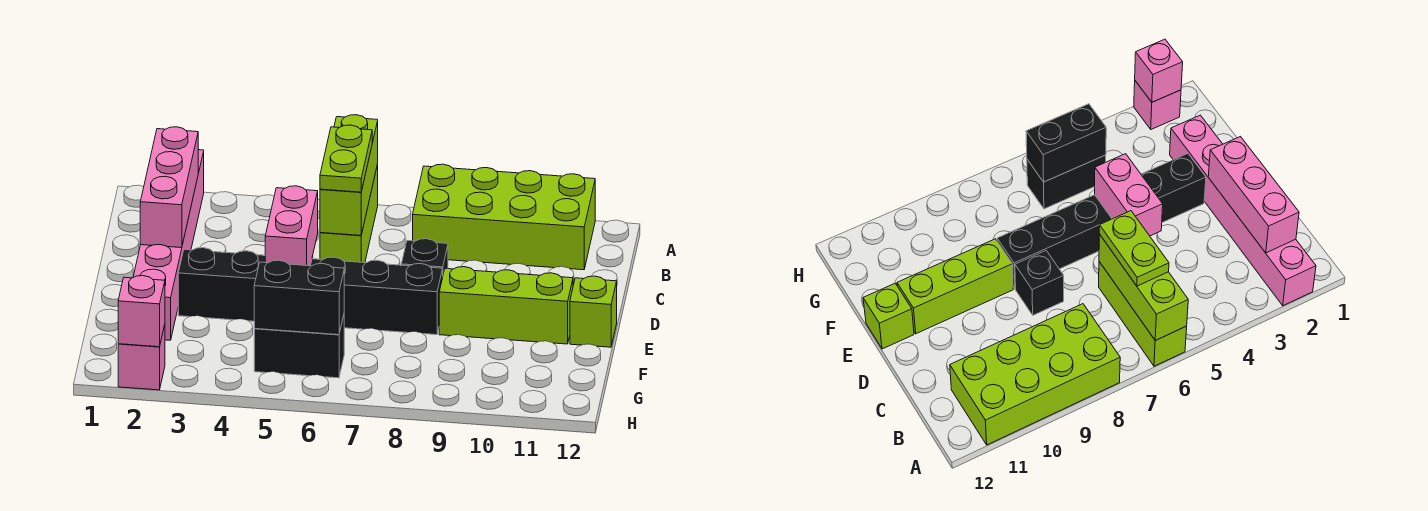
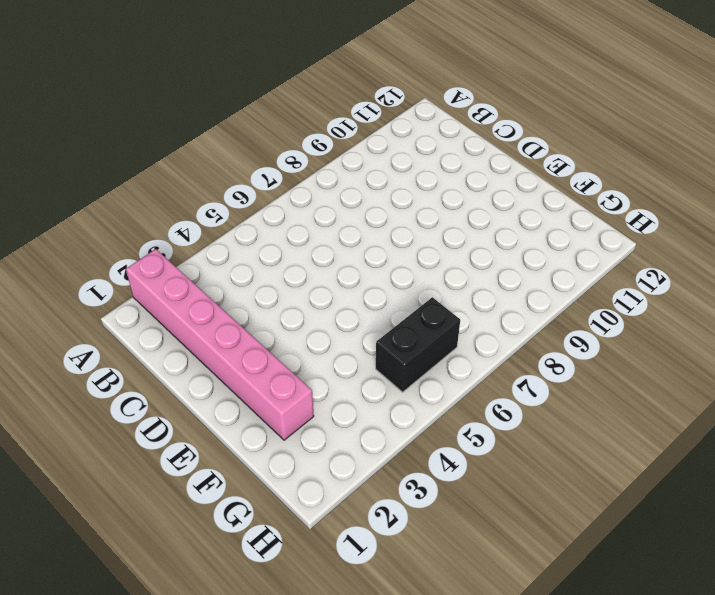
none -> lime 1x3 brick [320,164,378,263]
none -> lime 2x4 brick [413,164,595,270]
none -> black 1x1 brick [401,239,448,274]

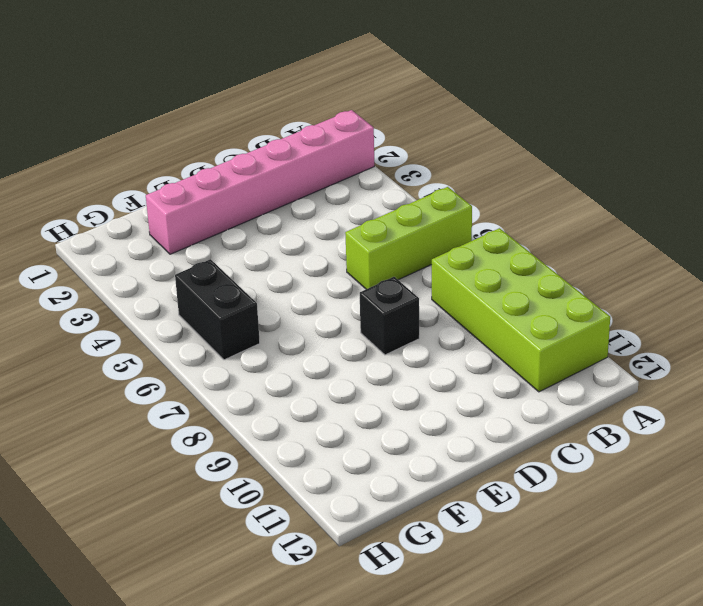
none -> black 1x6 brick [178,248,443,335]
none -> lime 1x3 brick [439,267,573,344]
none -> lime 1x1 brick [570,276,617,347]

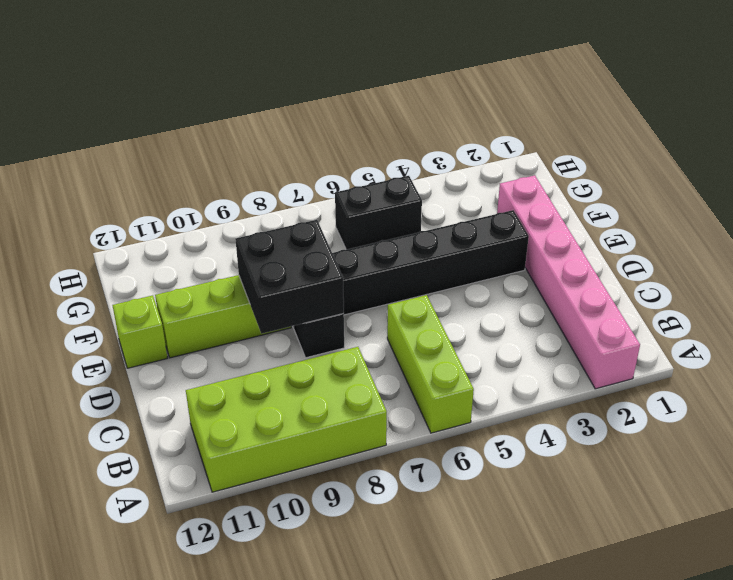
black 2x2 brick [235,220,344,334] -> none
none -> pink 1x1 brick [118,325,165,390]
none -> lime 1x3 brick [320,115,378,235]
none -> pink 1x3 brick [140,127,198,248]

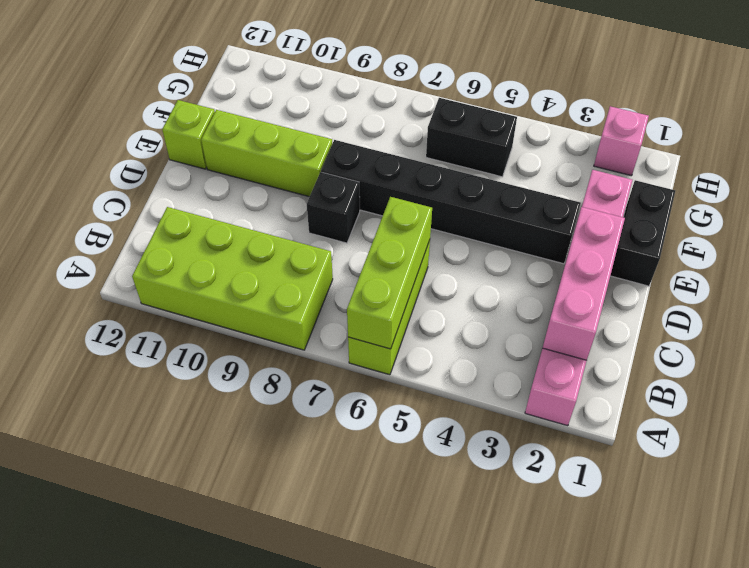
black 1x2 brick [610,180,675,286] -> black 1x2 brick turned to [254,260,344,335]
none -> pink 1x2 brick [265,186,318,266]
none -> pink 1x1 brick [118,276,165,347]
none -> lime 1x2 plate [320,125,372,192]

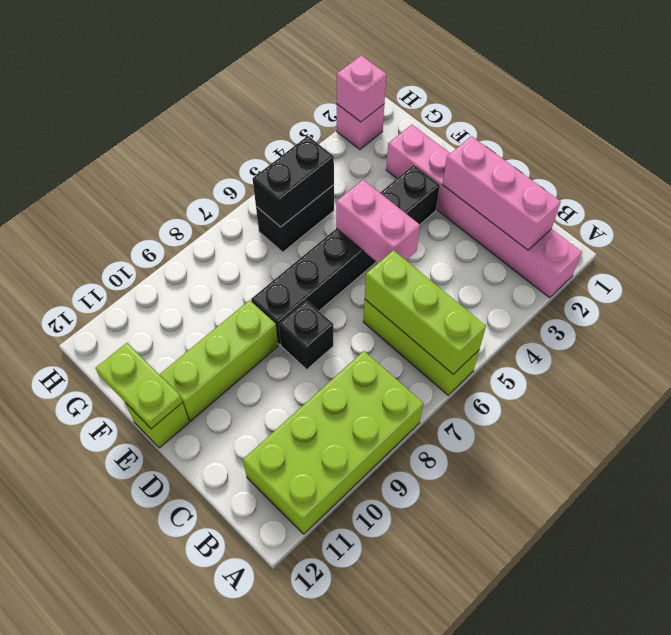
lime 1x2 plate [96,343,182,429] -> lime 1x2 plate moved to [320,125,372,192]

